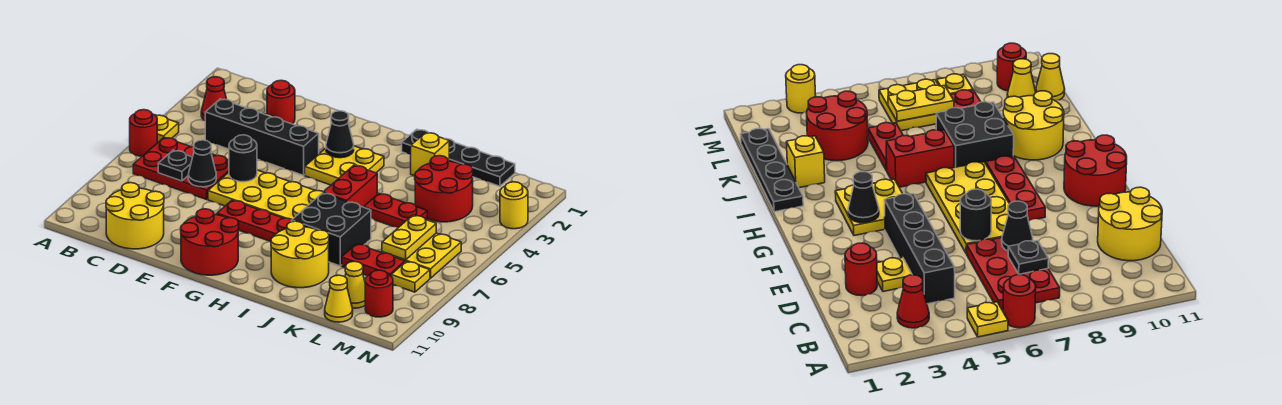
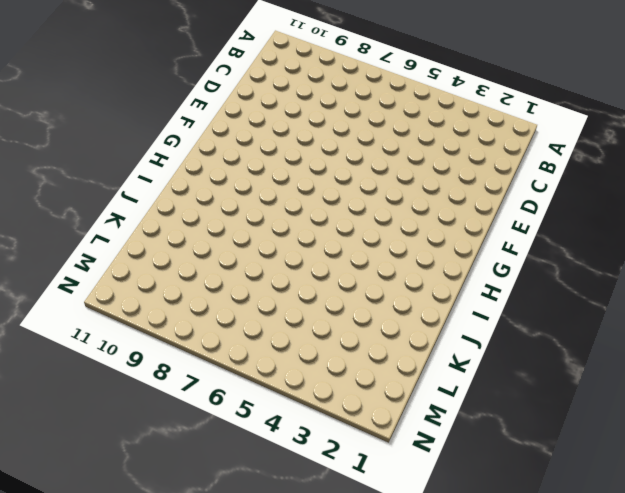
none -> yellow 1x1 plate [155,115,179,143]
none -> red 1x1 round brick [130,110,157,156]
none -> red 1x1 cone [201,77,227,121]
none -> red 2x3 plate [133,137,229,199]

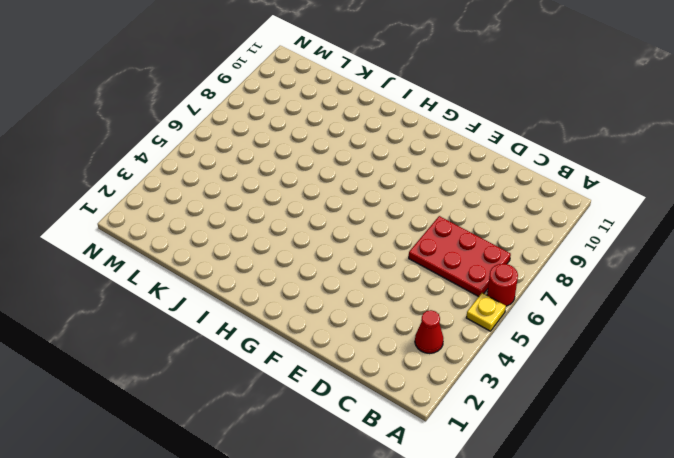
none -> black 1x4 brick [205,99,319,175]
none -> yellow 2x2 round brick [106,183,164,249]
none -> red 1x1 round brick [267,80,295,124]
none -> yellow 1x1 plate [877,258,912,292]

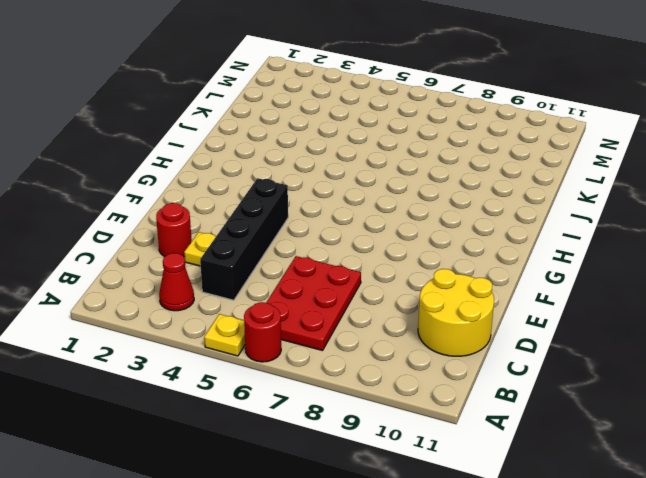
none -> yellow 2x4 plate [208,170,323,219]
none -> red 1x3 plate [217,200,292,241]
none -> red 2x2 round brick [181,209,239,275]
none -> yellow 2x2 plate [305,146,384,185]

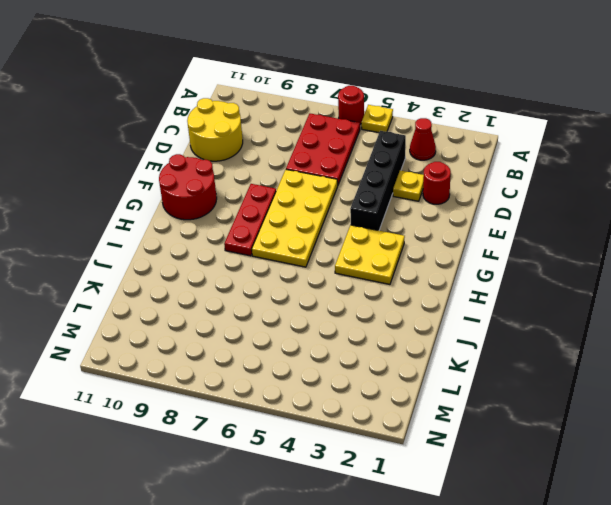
none -> black 1x4 plate [402,129,515,186]
none -> red 1x2 brick [323,165,377,207]
none -> black 2x2 brick [292,193,371,266]
none -> yellow 2x2 round brick [271,221,329,288]

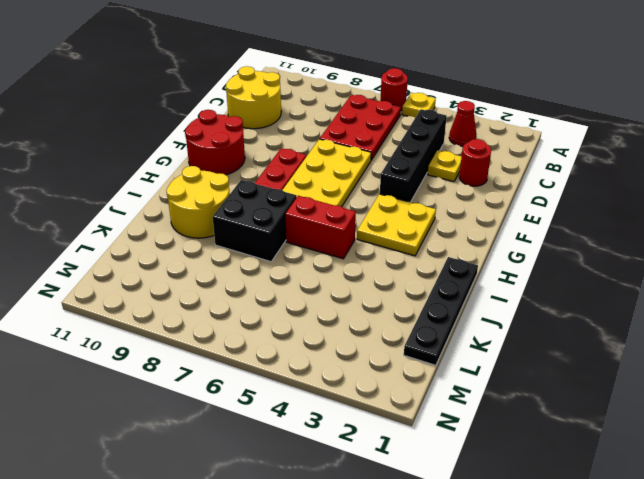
none -> yellow 1x1 brick [411,133,449,176]
none -> red 1x2 plate [364,194,427,228]
none -> red 2x2 round brick [415,156,473,222]
none -> red 1x2 plate [342,244,405,276]

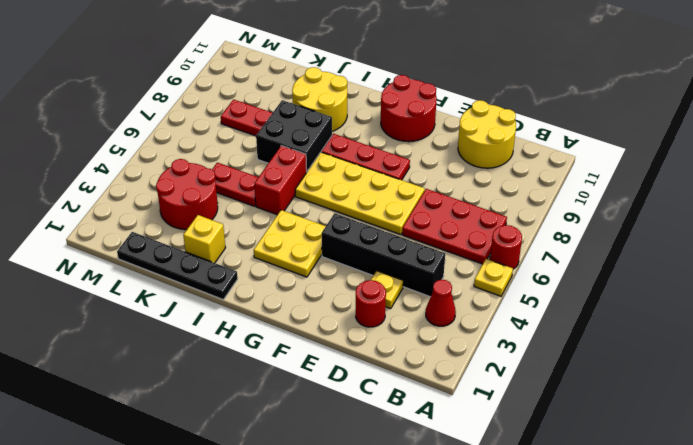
none -> yellow 2x2 plate [382,233,461,278]
none -> yellow 1x1 cone [345,261,365,308]
none -> yellow 1x1 cone [325,275,353,322]
none -> yellow 1x1 plate [391,261,430,292]

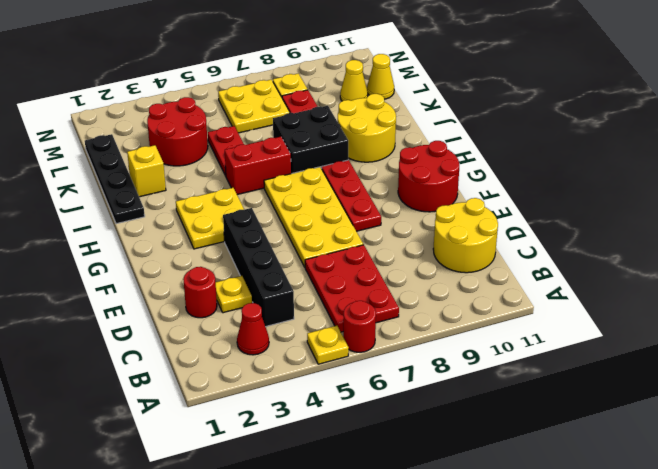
none -> red 1x1 round brick [365,270,393,317]
none -> yellow 1x1 round brick [500,182,528,229]
none -> black 1x1 plate [158,150,193,181]
none -> black 1x1 cone [188,140,216,187]

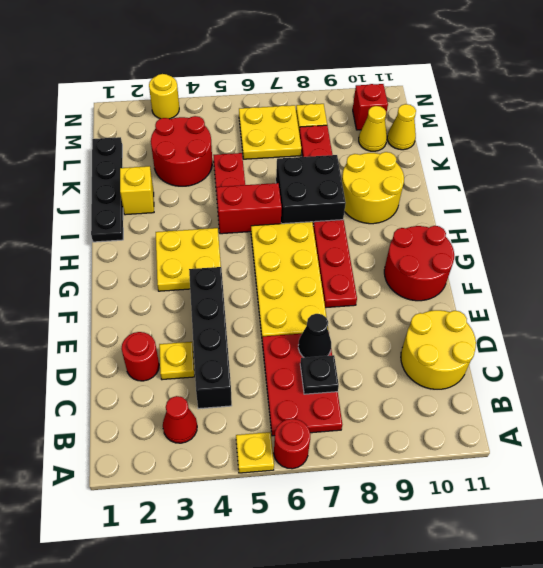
red 1x1 brick [353,84,388,130] -> red 1x1 round brick [365,270,393,317]
none -> black 1x1 round brick [229,135,257,182]
none -> black 1x1 cone [326,111,354,158]
none -> yellow 1x2 plate [382,215,436,260]

